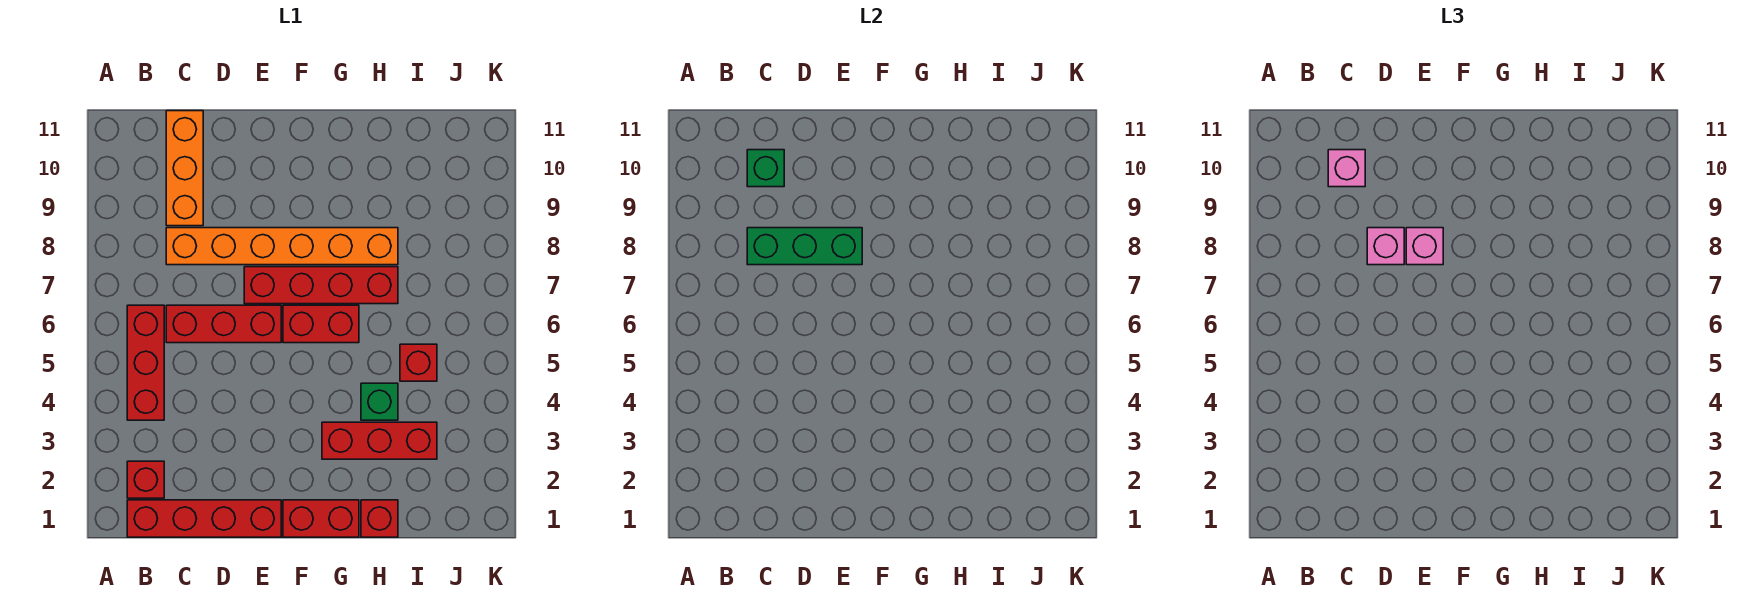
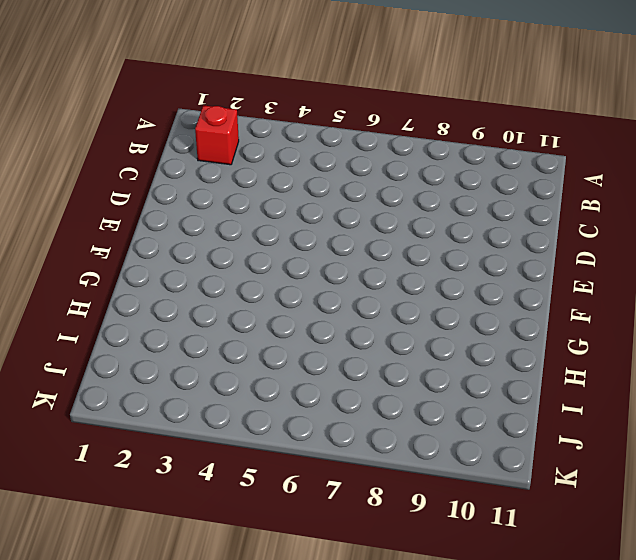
none -> red 1x4 brick [127,500,281,537]
none -> red 1x3 brick [127,305,164,420]
none -> red 1x3 brick [166,305,281,343]

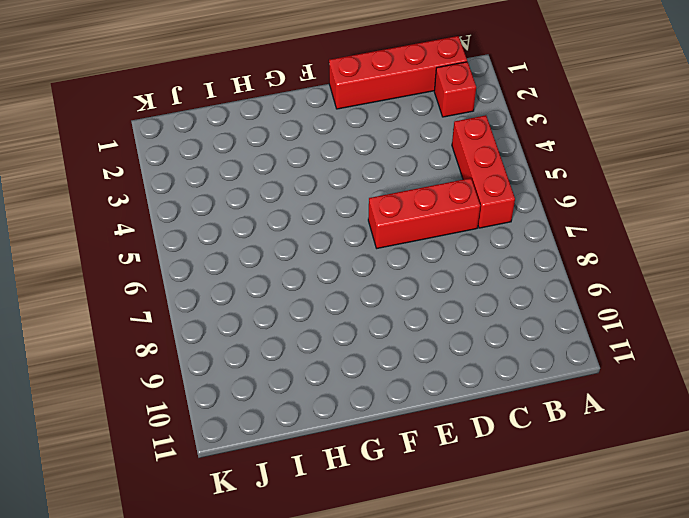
none -> orange 1x6 brick [166,228,398,265]
none -> orange 1x3 brick [166,111,203,226]
none -> red 1x4 brick [244,267,398,304]

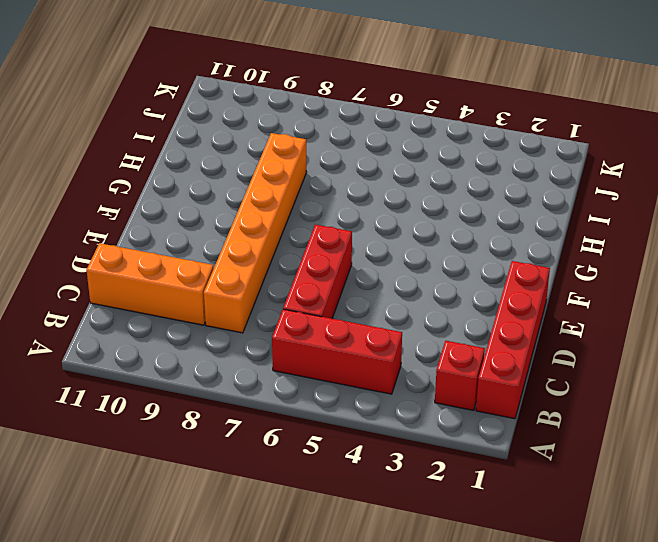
none -> red 1x4 brick [244,267,398,304]
none -> red 1x2 brick [283,500,359,537]
none -> red 1x2 brick [283,305,359,343]

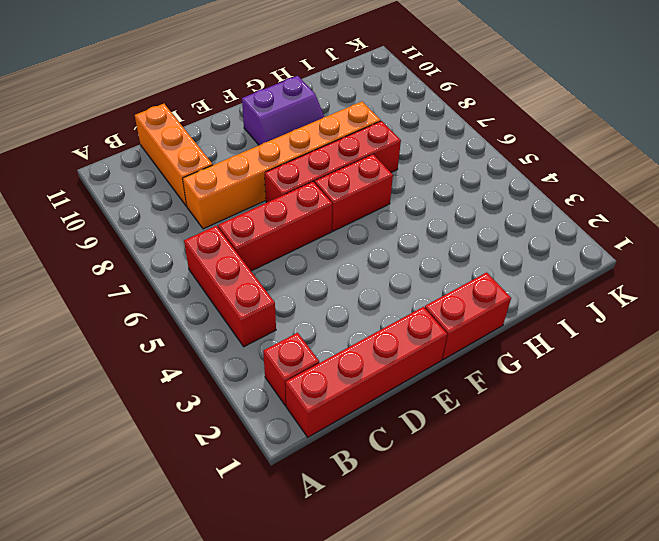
purple 2x2 slope [242,76,324,145] -> none
none -> red 1x3 brick [322,422,437,459]
none -> red 1x1 brick [361,500,398,537]
none -> green 1x1 brick [361,383,398,420]

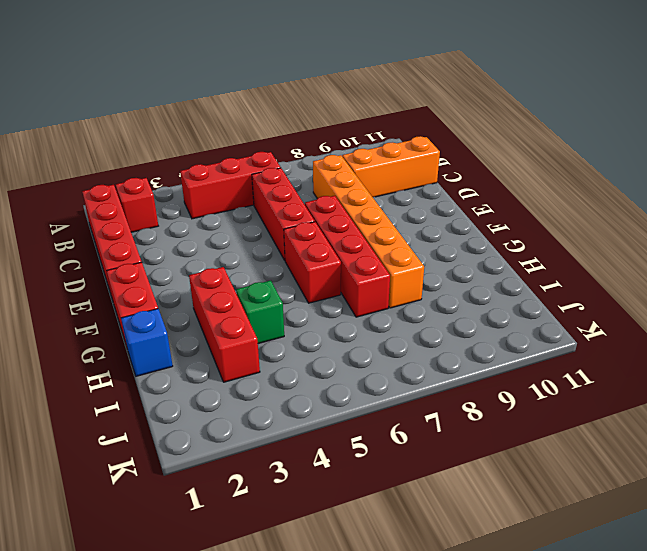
blue 1x1 brick [121,309,173,376] -> red 1x1 brick [361,500,398,537]
none -> red 1x1 brick [400,344,437,381]
none -> green 1x3 brick [747,228,862,265]
none -> green 1x1 brick [747,150,784,187]

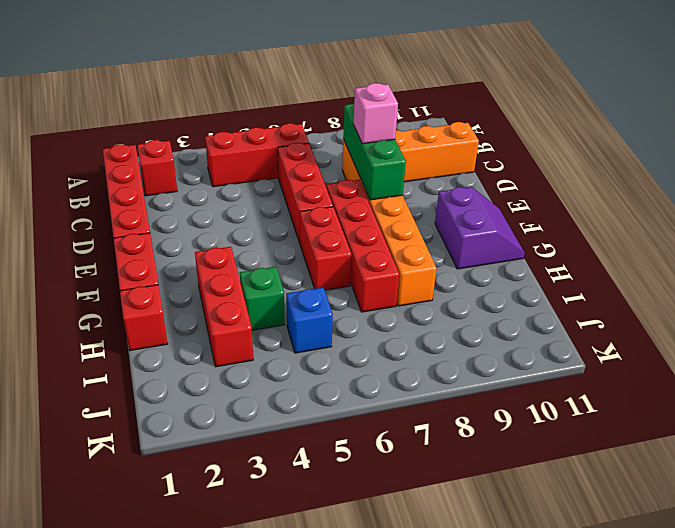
purple 2x2 slope [435,187,525,269] -> none
blue 1x1 brick [286,288,333,353] -> red 1x1 brick [400,344,437,381]
none -> green 1x1 brick [747,150,784,187]
none -> pink 1x1 brick [1328,150,1365,187]
none -> pink 1x1 brick [1406,228,1443,265]

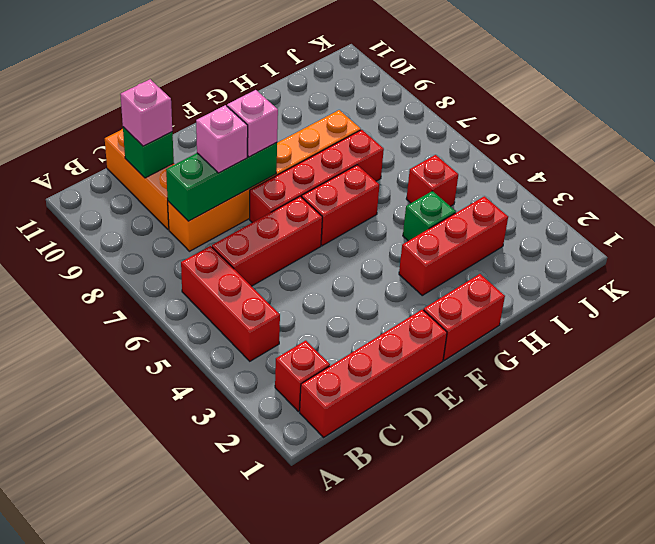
none -> red 1x1 brick [361,500,398,537]

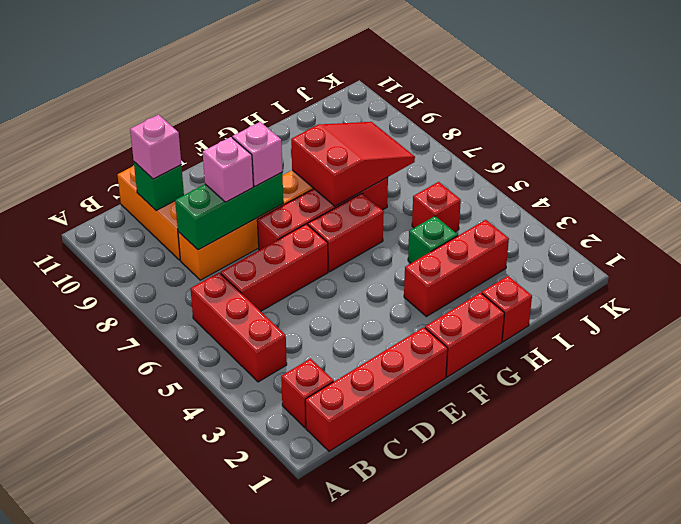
red 2x3 slope [291,122,415,206] -> none

